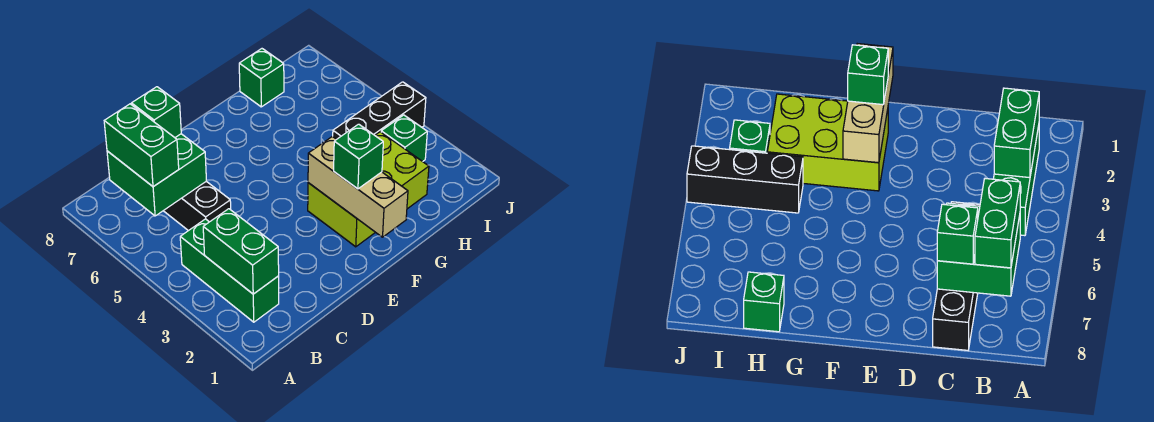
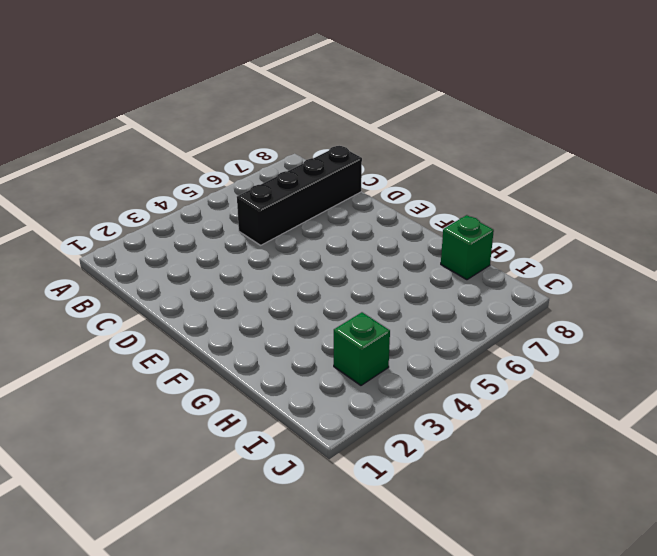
none -> green 1x3 brick [180,219,279,322]
none -> lime 2x3 brick [308,132,429,247]
none -> black 1x3 brick [333,82,426,139]

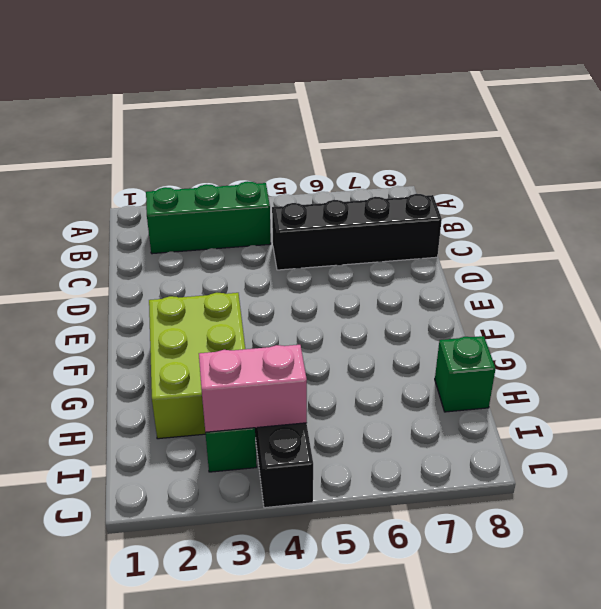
pink 1x2 brick [199,345,307,432] -> none
none -> green 1x2 brick [203,209,279,294]
none -> green 2x2 brick [107,134,206,216]
none -> tan 1x3 brick [308,136,408,237]

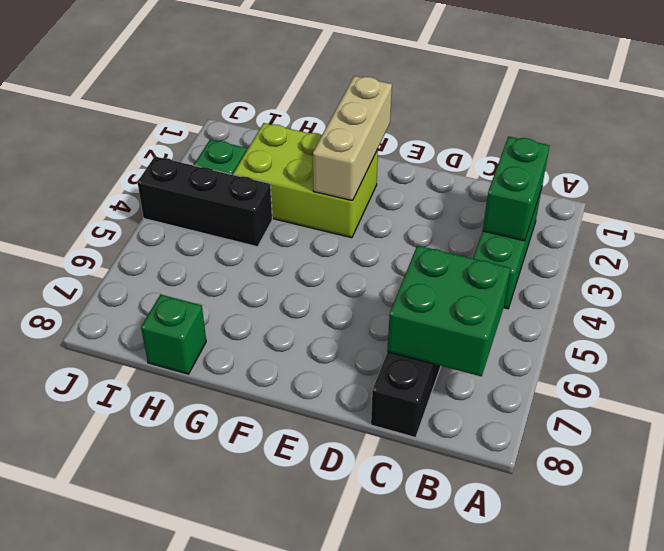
none -> green 1x2 brick [104,104,179,187]
none -> green 1x1 brick [132,87,181,138]
none -> green 1x1 brick [334,124,383,189]

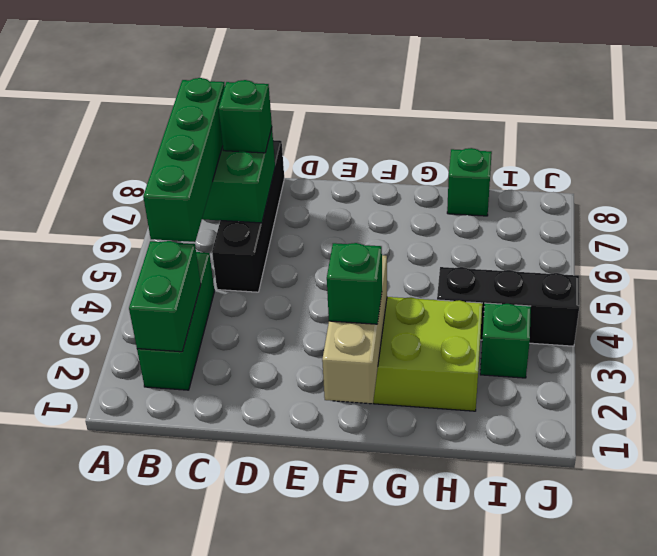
green 1x4 brick [143,78,225,242] -> green 1x2 brick [104,104,179,187]

